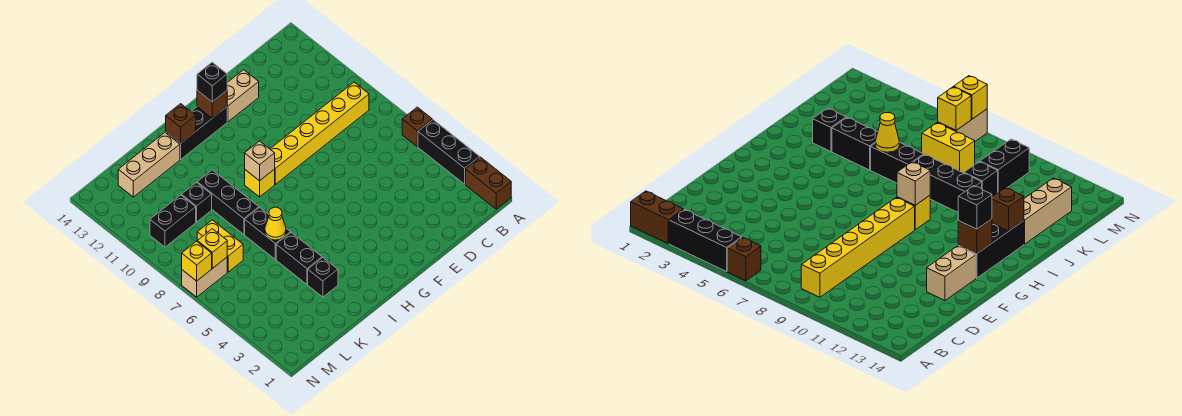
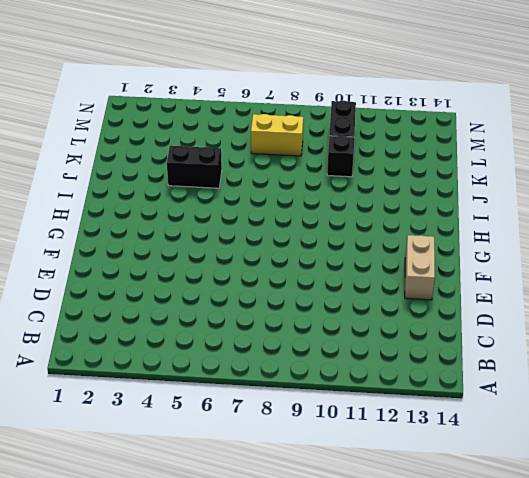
none -> brown 1x2 brick [465,157,511,209]
none -> black 1x3 brick [418,120,480,184]
none -> brown 1x1 brick [402,107,432,147]

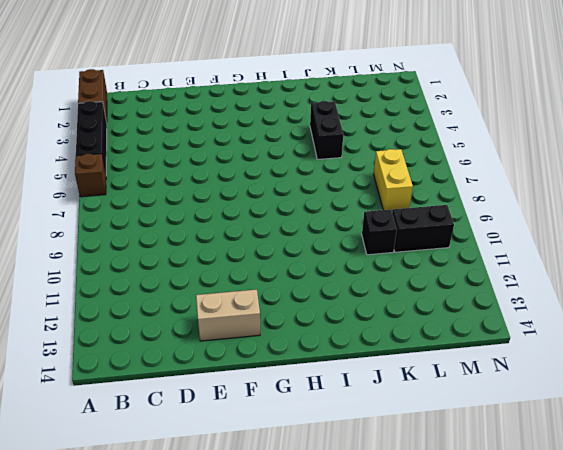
none -> yellow 1x6 brick [270,82,369,184]
none -> black 1x3 brick [166,107,227,159]
none -> yellow 1x1 brick [245,169,275,197]

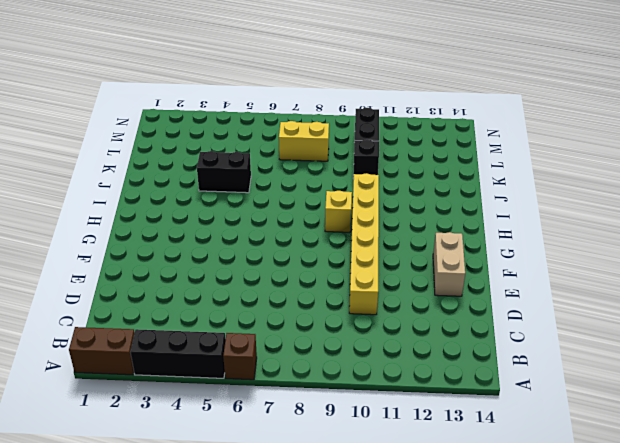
yellow 1x6 brick [349,173,379,315] -> yellow 1x6 brick moved to [270,82,369,184]
none -> black 1x3 brick [166,107,227,159]
none -> black 1x1 brick [308,258,338,297]
none -> black 1x2 brick [245,207,290,260]

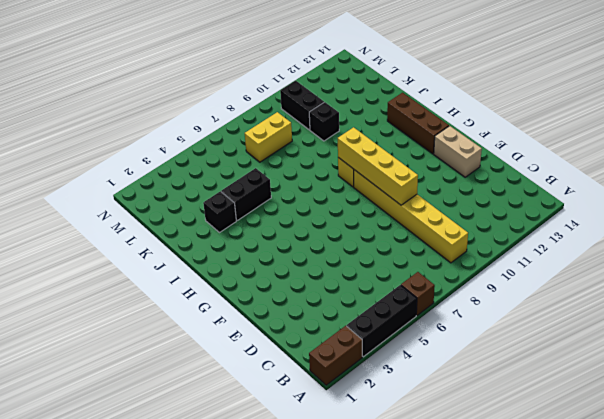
yellow 1x4 brick [338,127,418,205] -> tan 1x1 brick [245,141,275,181]
brown 1x3 brick [387,93,449,154] -> black 1x3 brick [166,107,227,159]
none -> black 1x2 brick [245,207,290,260]
none -> black 1x3 brick [197,170,259,234]
none -> tan 1x3 brick [118,133,180,197]

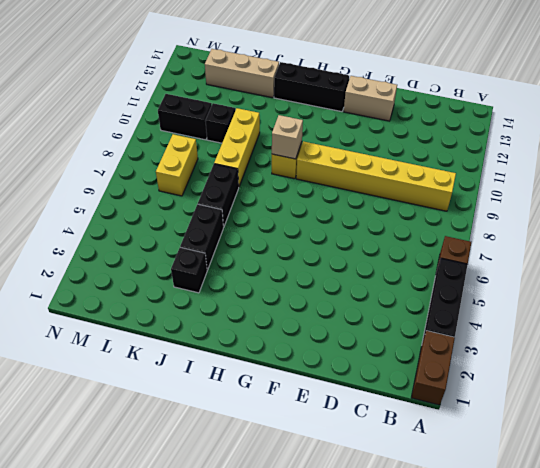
yellow 1x3 brick [214,108,260,186] -> black 1x3 brick [197,170,259,234]
none -> tan 1x2 brick [182,257,227,297]
none -> brown 1x1 brick [197,91,227,118]
none -> brown 1x1 brick [166,104,196,143]

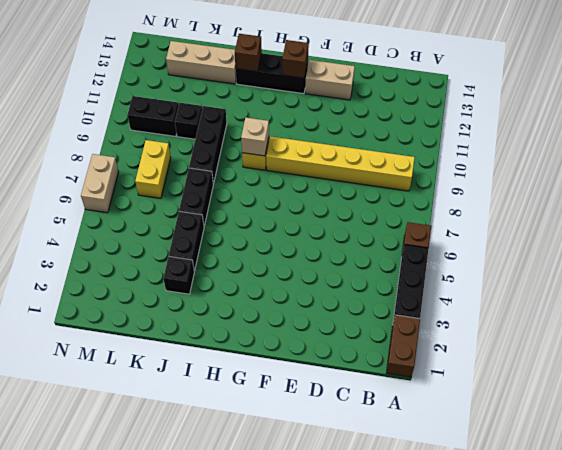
tan 1x2 brick [81,154,119,213] -> tan 1x2 brick turned to [182,257,227,297]
none -> yellow 1x1 cone [265,207,286,240]
none -> yellow 1x1 brick [197,229,227,269]
none -> yellow 1x1 brick [182,241,212,281]

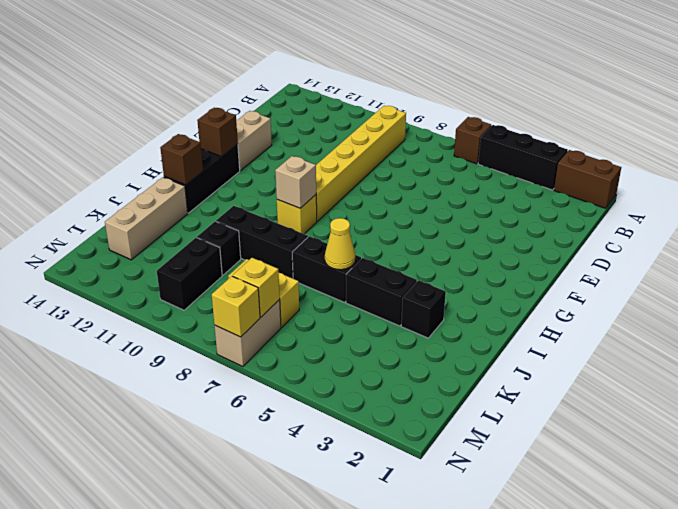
none -> black 1x1 brick [197,62,227,102]

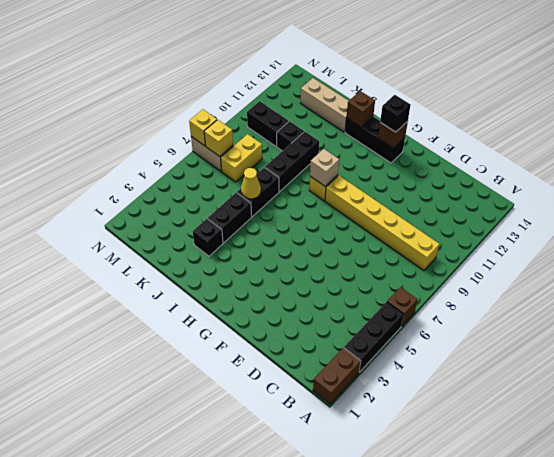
none -> tan 1x2 brick [227,70,259,122]

